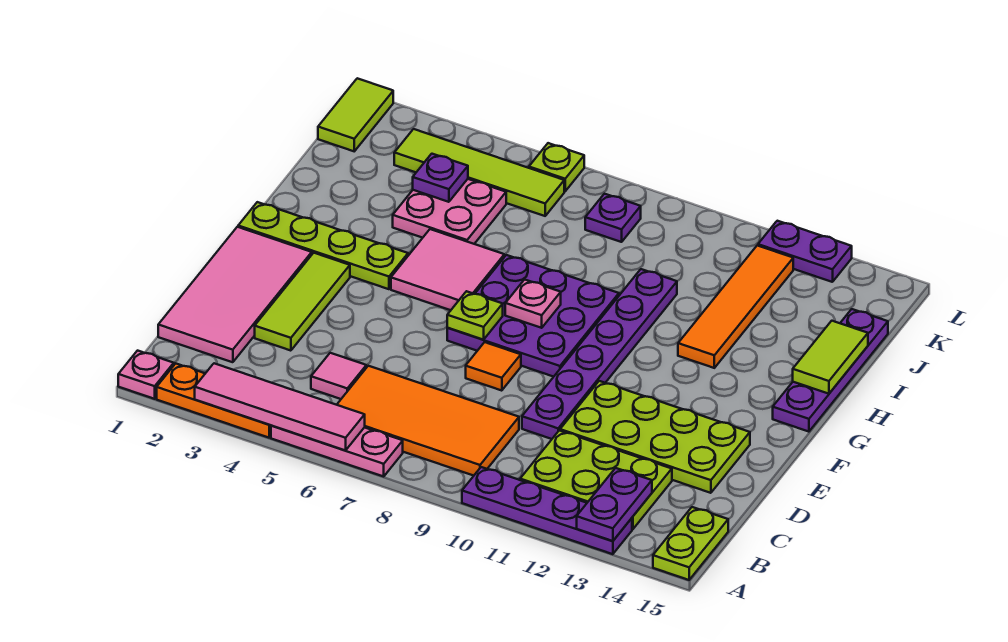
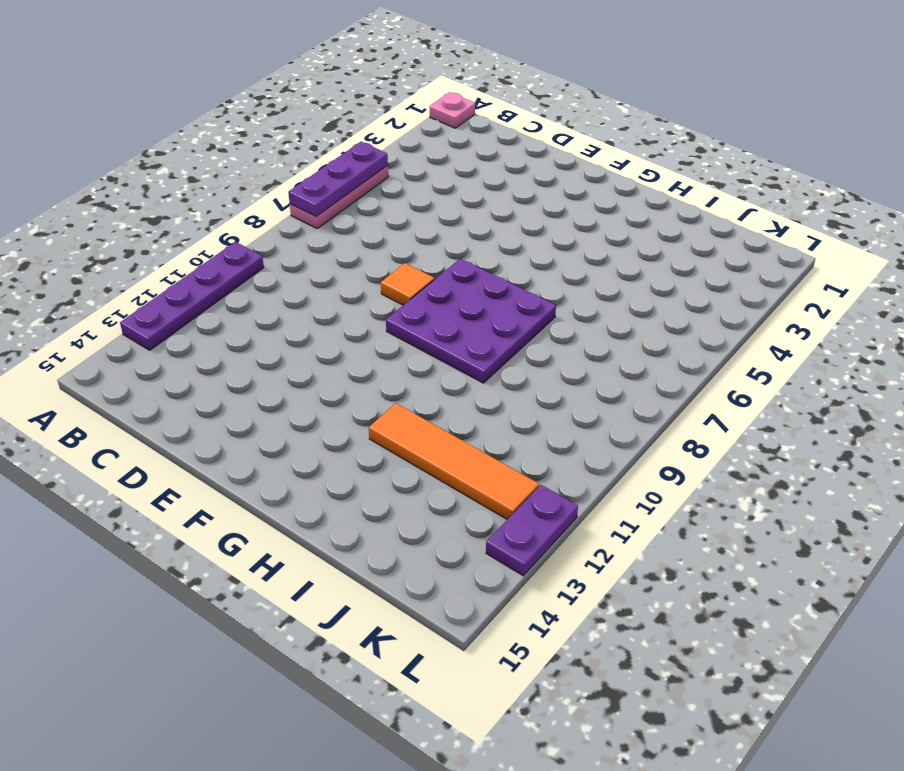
purple 1x3 plate [288,142,388,217] -> pink 1x4 tile [195,363,365,450]
none -> orange 1x3 plate [157,364,271,438]
none -> lime 1x2 plate [653,507,728,580]
none -> orange 2x4 tile [337,366,519,476]
none -> lime 2x3 plate [520,430,672,529]

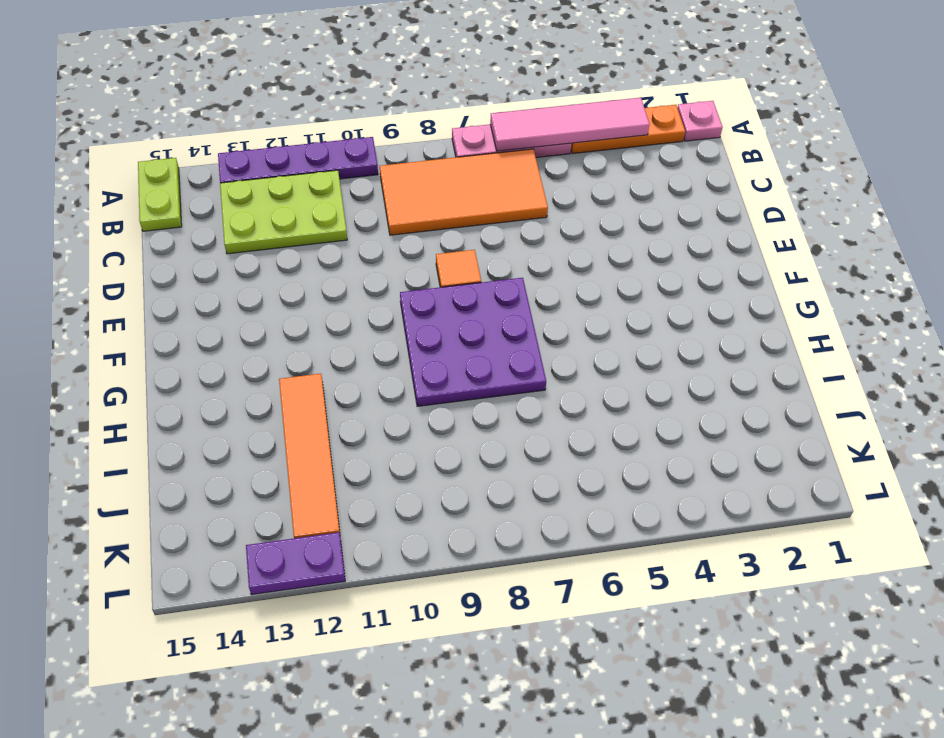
none -> pink 2x4 tile [158,227,312,362]
none -> pink 1x1 tile [311,353,366,399]
none -> lime 1x3 tile [255,253,350,351]
none -> purple 1x6 plate [522,269,677,439]

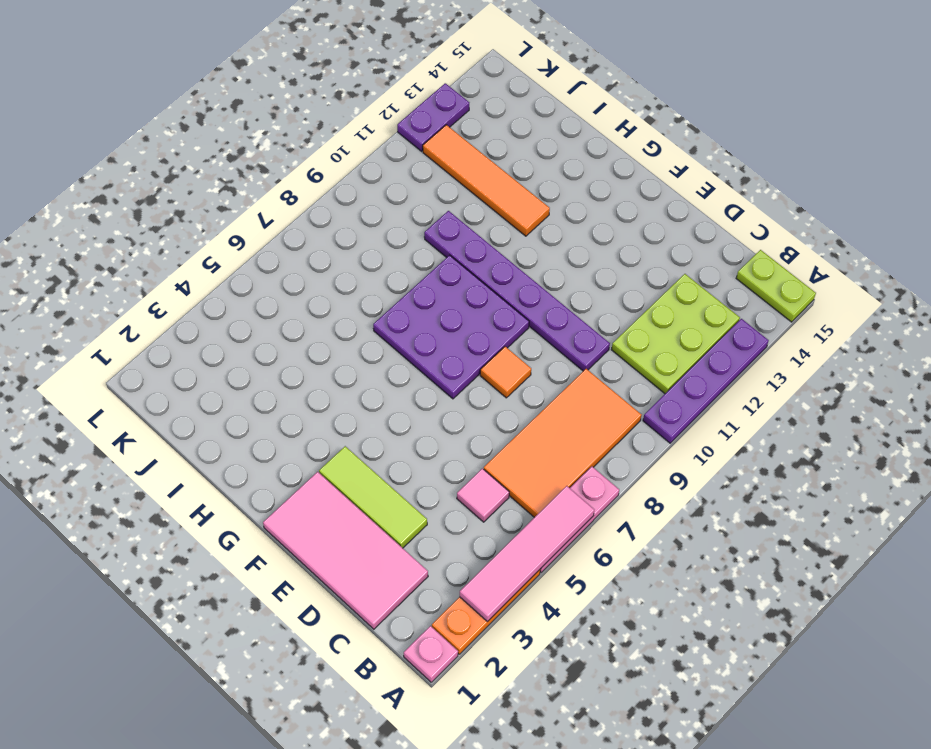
none -> lime 2x4 plate [560,381,750,493]
none -> lime 1x4 plate [238,202,408,289]
none -> pink 2x2 tile [391,229,504,310]
none -> purple 1x4 plate [773,309,888,432]

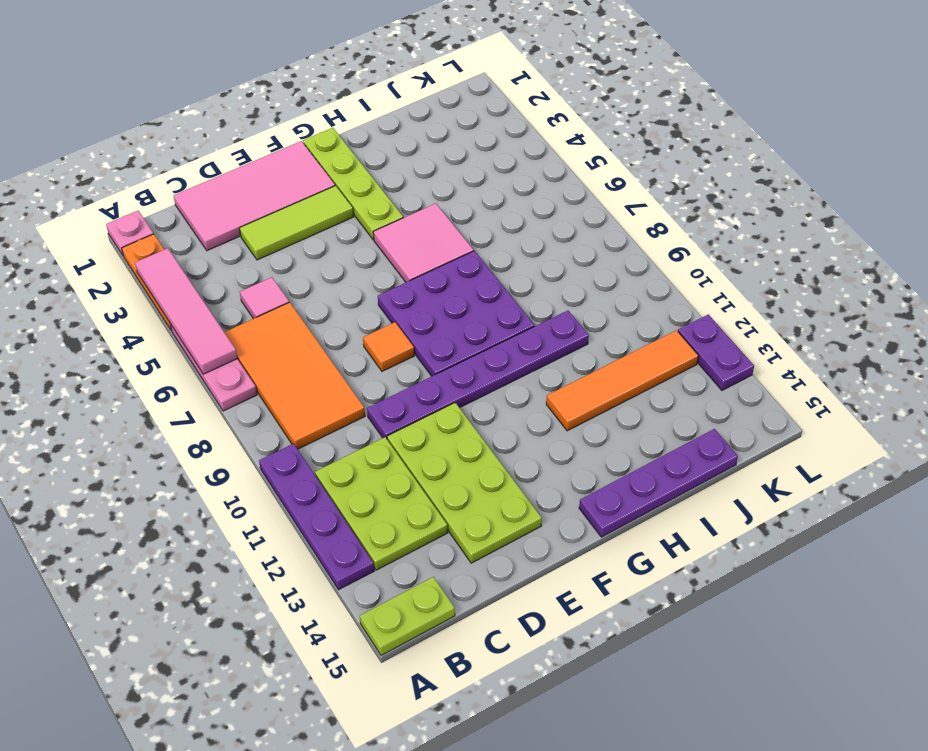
none -> pink 2x2 plate [393,179,506,244]
none -> lime 1x2 tile [318,78,393,151]
none -> lime 1x4 tile [394,129,564,216]
none -> purple 1x1 plate [585,194,641,242]

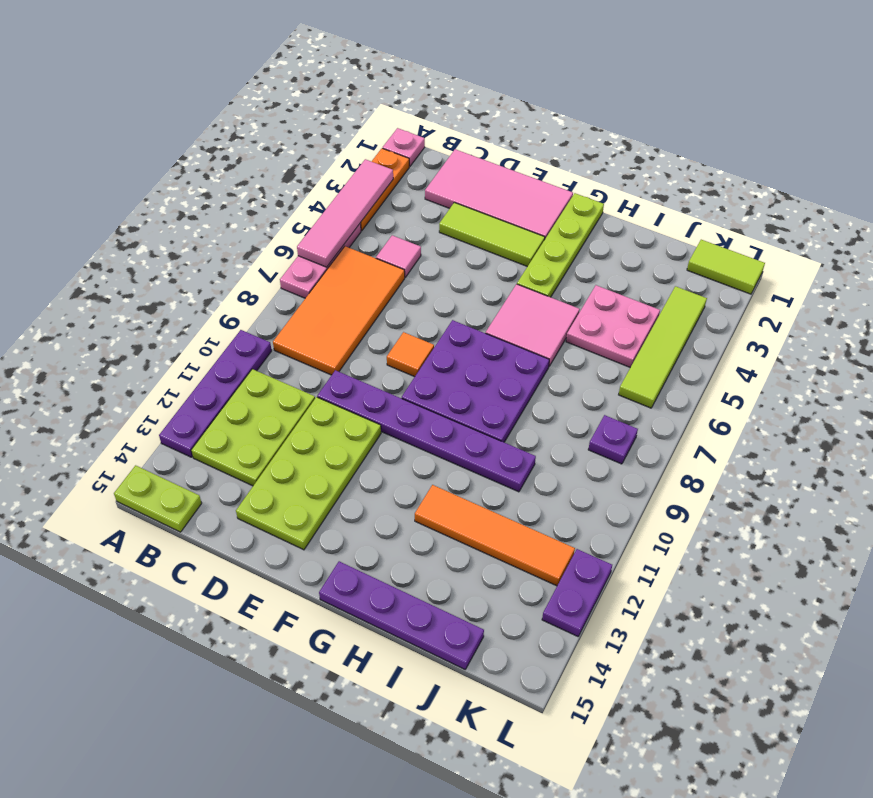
none -> lime 1x1 plate [529,143,584,191]
none -> purple 1x2 plate [577,468,652,541]
none -> lime 1x1 plate [447,291,503,340]
none -> pink 1x1 plate [505,280,561,328]

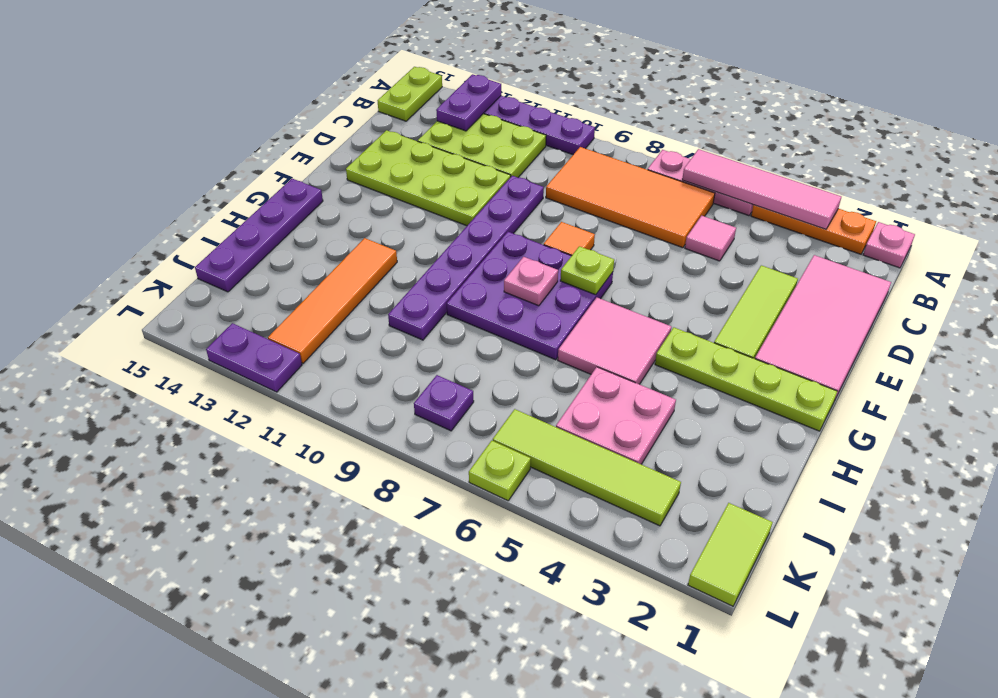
none -> lime 1x2 tile [793,321,868,394]
none -> purple 1x1 plate [413,154,468,202]

